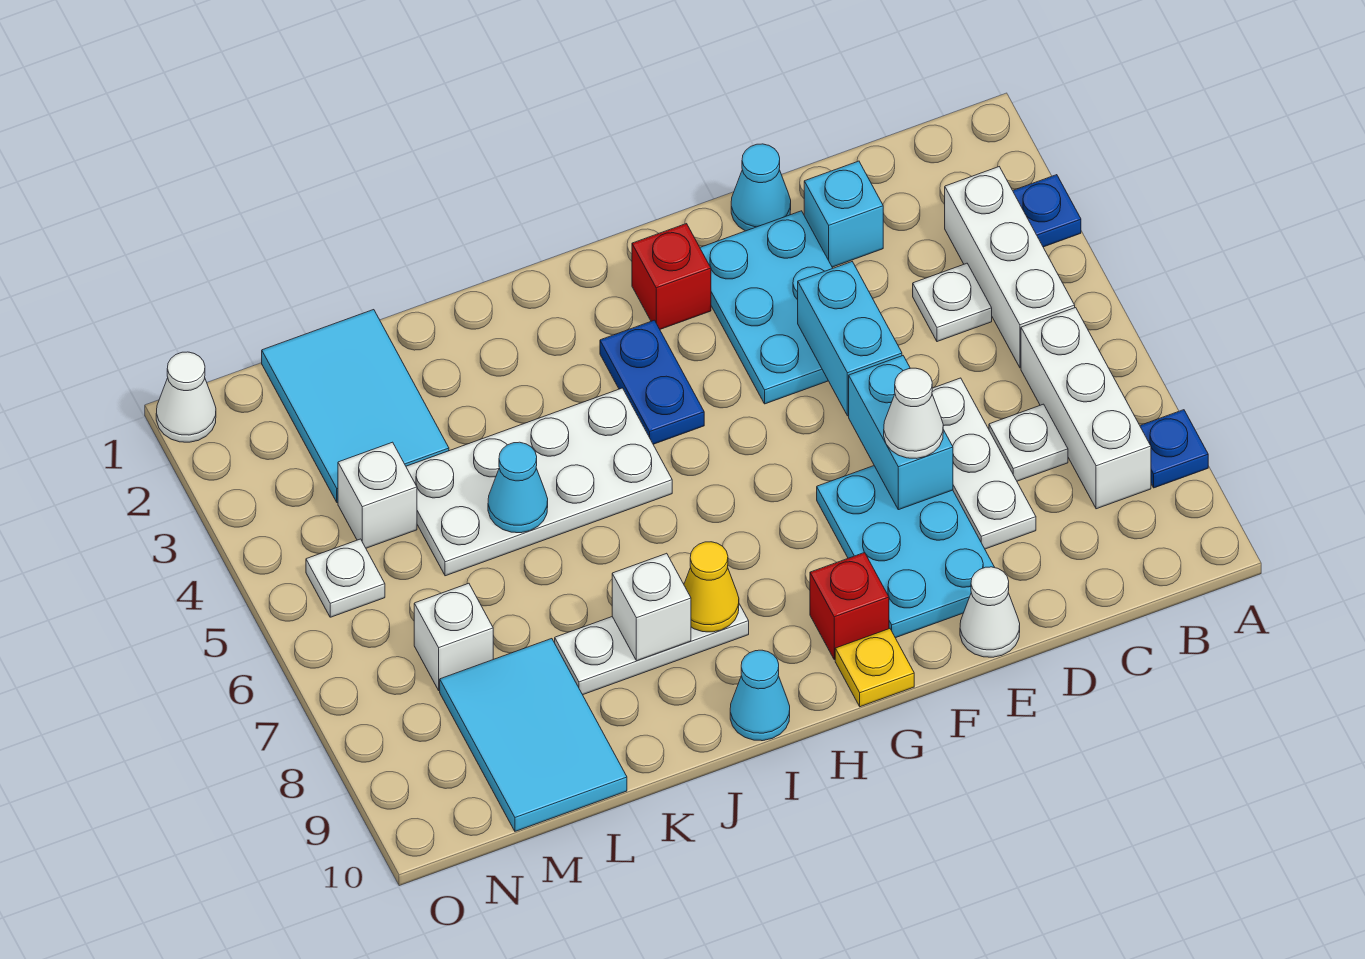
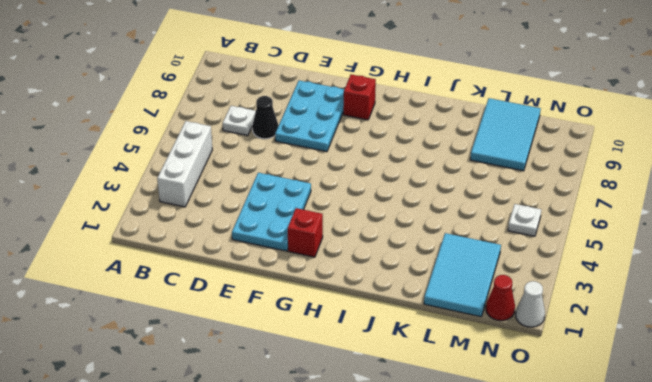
black 1x1 cone [252,96,278,139] -> white 1x3 plate [932,378,1036,549]
red 1x1 cone [486,275,515,321] -> none
none -> blue 1x1 plate [1013,175,1081,247]
none -> blue 1x1 plate [1140,410,1208,488]
none -> white 1x3 brick [1021,308,1151,509]
none -> white 1x1 plate [913,263,992,342]

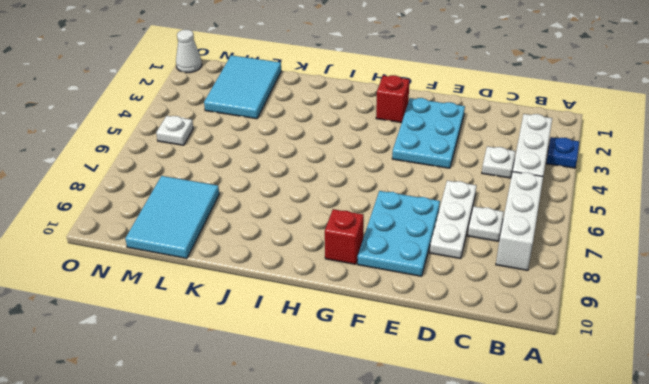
none -> blue 1x1 plate [1140,410,1208,488]
none -> cyan 1x1 brick [804,161,883,267]
none -> cyan 1x1 cone [731,144,791,231]
none -> white 1x1 cone [960,567,1020,657]

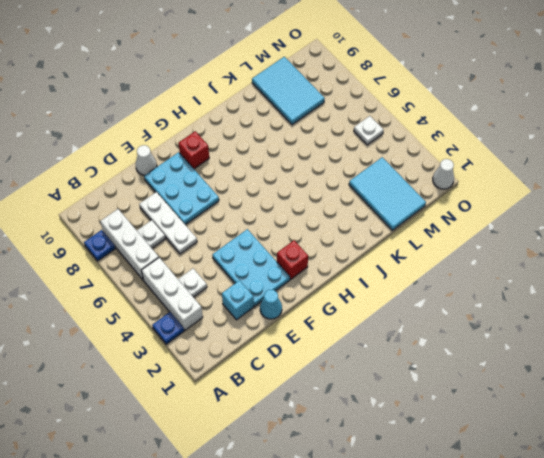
none -> yellow 1x1 plate [835,629,914,707]
none -> blue 1x2 plate [600,320,704,444]
none -> white 2x4 plate [406,388,672,576]
none -> white 1x3 plate [555,604,749,695]

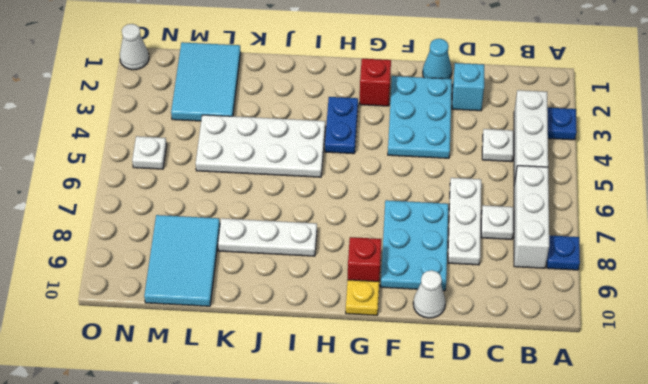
none -> cyan 1x1 cone [730,650,790,741]
none -> white 1x1 brick [338,442,417,548]
none -> white 1x1 brick [414,583,493,690]
none -> cyan 1x2 brick [798,262,902,416]

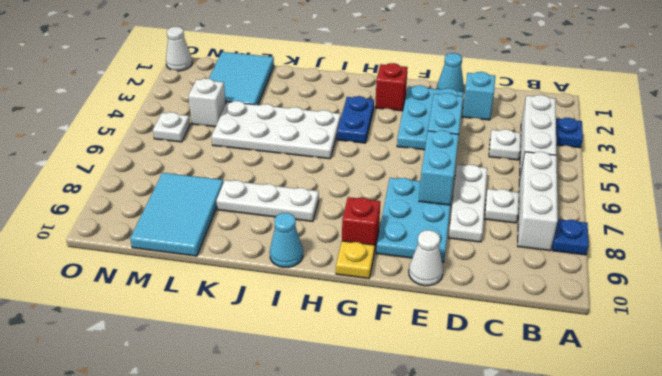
none -> white 1x1 brick [414,583,493,690]
none -> yellow 1x1 cone [684,542,739,632]
none -> white 1x1 brick [612,553,691,661]
none -> cyan 1x1 cone [488,442,548,533]

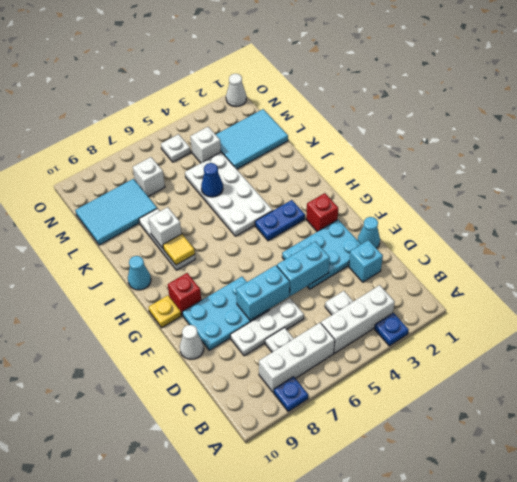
yellow 1x1 tile [163,234,195,265] -> yellow 1x1 cone [684,542,739,632]
blue 1x1 cone [201,163,223,197] -> cyan 1x1 cone [488,442,548,533]
none -> white 1x1 cone [884,368,943,458]

